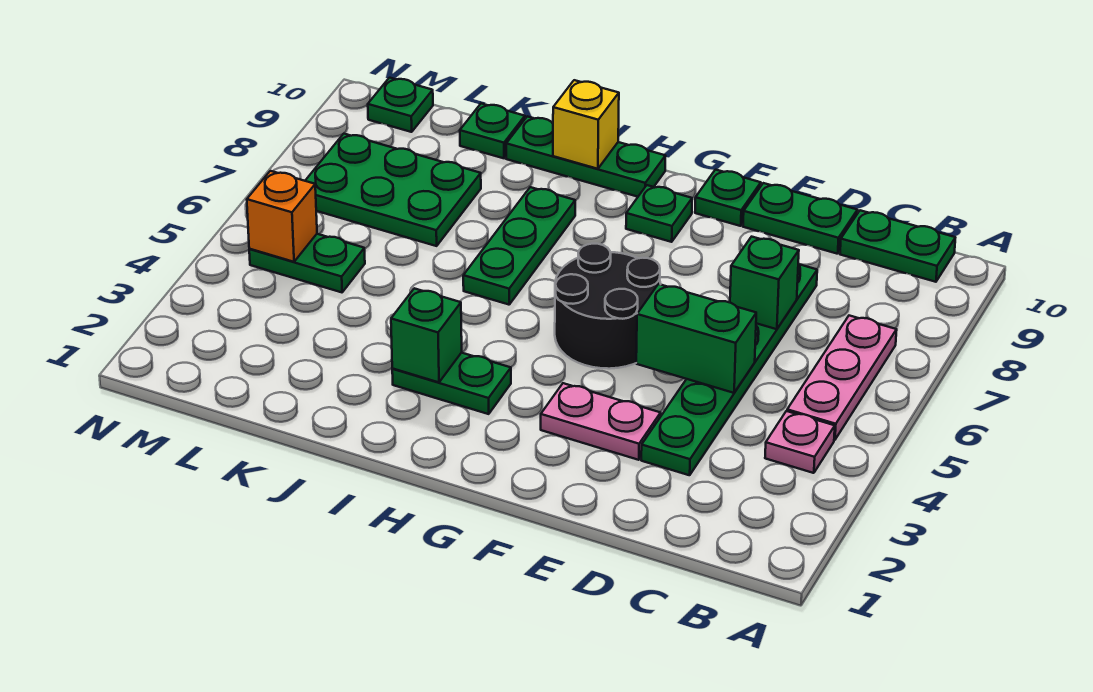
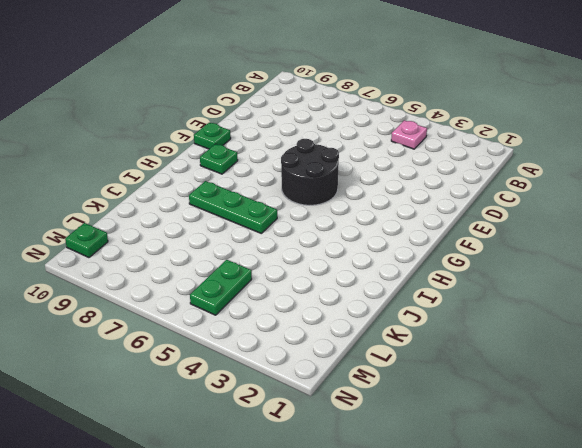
none -> pink 1x3 plate [787,316,897,440]
none -> green 1x2 plate [840,210,955,282]
none -> green 1x6 plate [641,264,817,475]

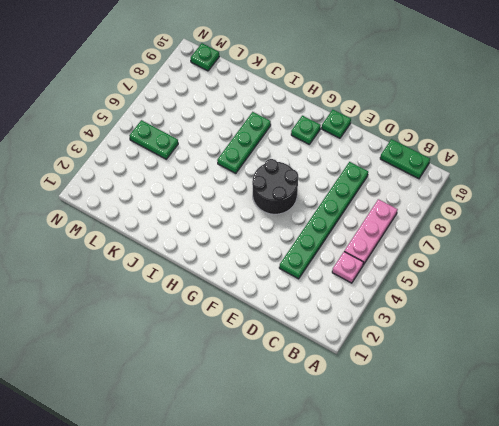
none -> green 1x2 plate [743,183,857,254]
none -> pink 1x2 plate [541,383,661,460]
none -> green 1x2 plate [392,353,511,414]

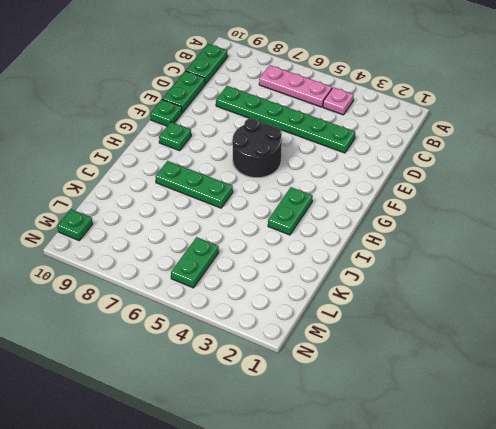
none -> pink 1x2 plate [541,383,661,460]
none -> green 1x3 plate [506,116,665,197]
none -> green 2x3 plate [305,134,481,246]

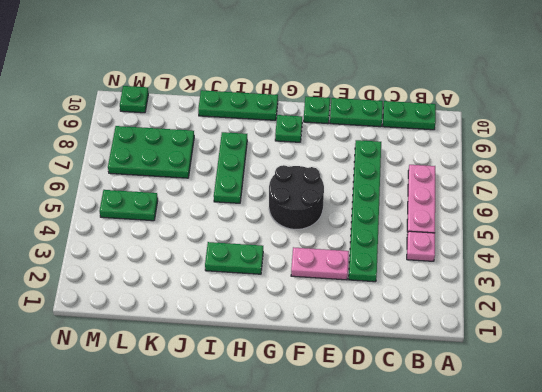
none -> green 1x1 plate [460,103,525,158]
none -> green 1x2 brick [636,284,756,393]
none -> green 1x1 brick [730,237,799,329]

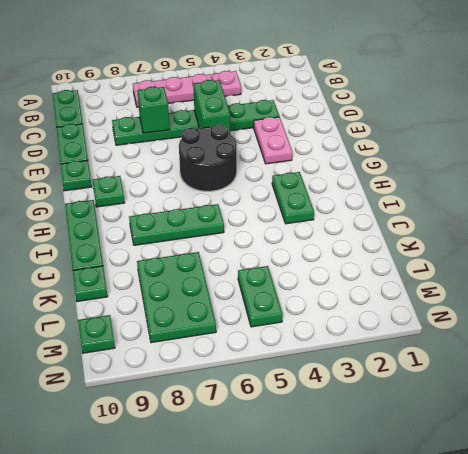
none -> green 1x1 brick [391,288,462,382]
none -> yellow 1x1 brick [553,80,619,169]
none -> orange 1x1 brick [247,171,317,262]

